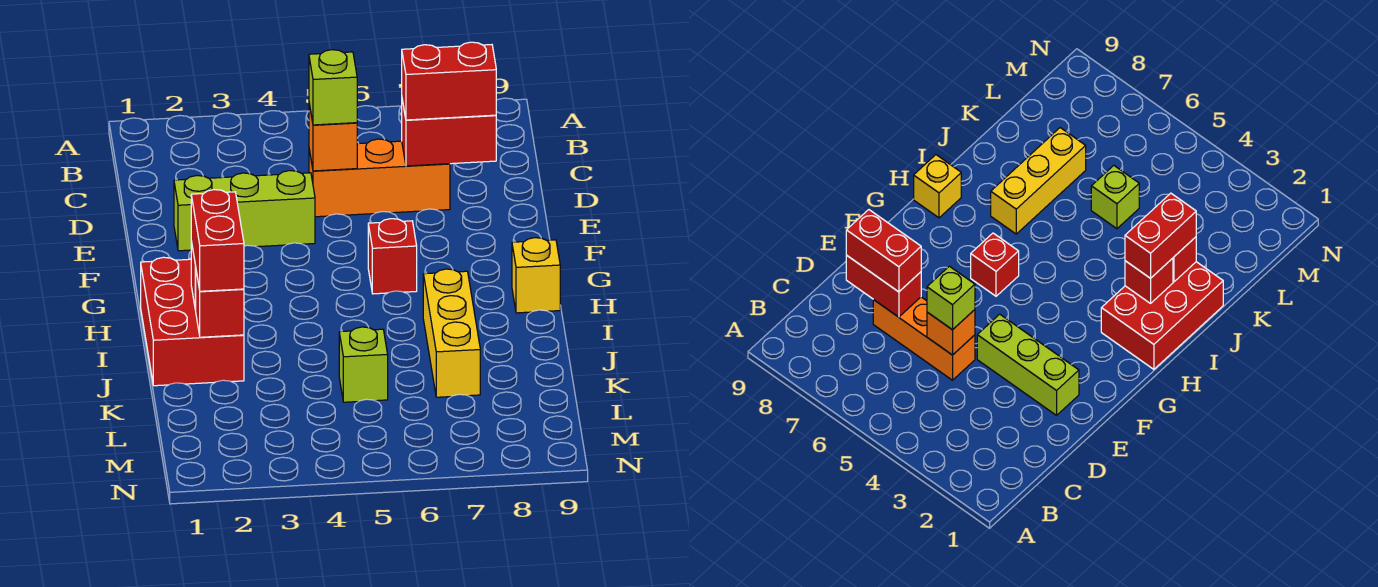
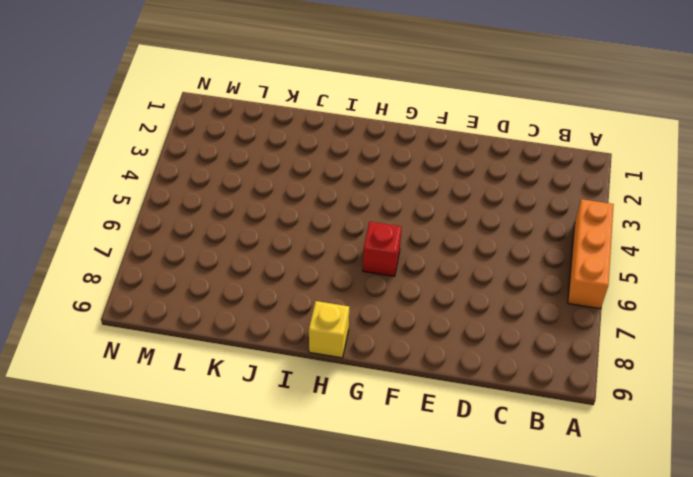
orange 1x3 brick [568,199,614,309] -> orange 1x3 brick moved to [309,139,450,217]
none -> lime 1x3 brick [174,171,315,251]
none -> red 2x3 brick [141,257,244,386]
none -> yellow 1x3 brick [423,269,480,397]

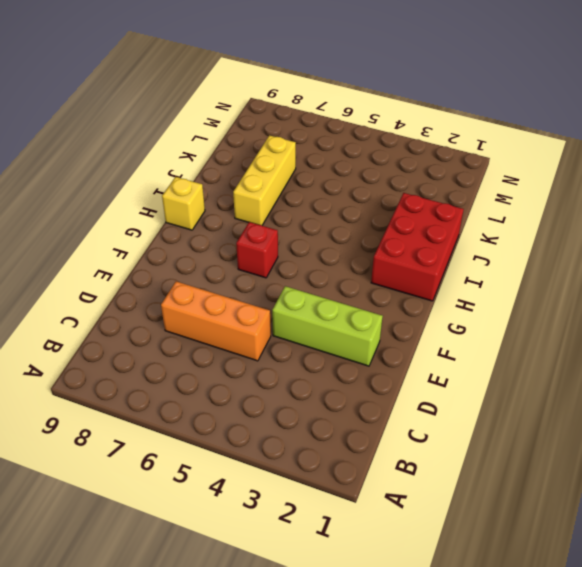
none -> lime 1x1 brick [339,327,388,402]
none -> orange 1x1 brick [309,104,357,171]
none -> red 1x2 brick [402,100,496,166]

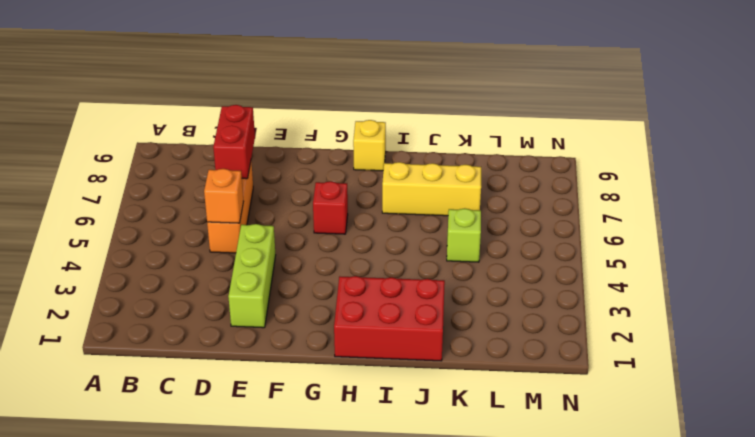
none -> red 1x1 brick [1125,258,1173,303]
none -> red 1x1 brick [196,272,244,337]
none -> lime 1x1 brick [309,50,357,125]

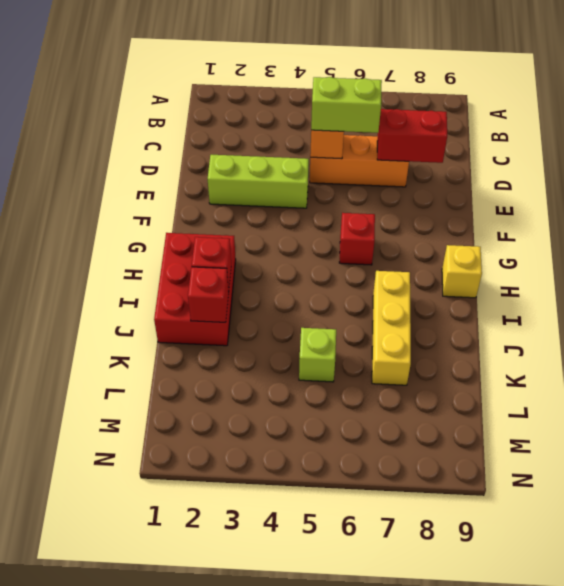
lime 1x2 brick [311,77,382,133] -> lime 1x1 brick [309,50,357,125]
none -> red 1x2 brick [402,42,496,120]
none -> red 1x2 brick [191,190,244,291]

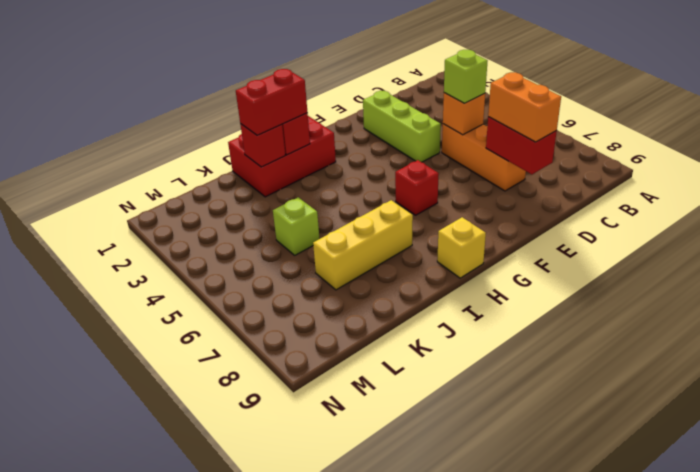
orange 1x2 brick [488,72,561,142] -> red 1x2 brick [402,42,496,120]

